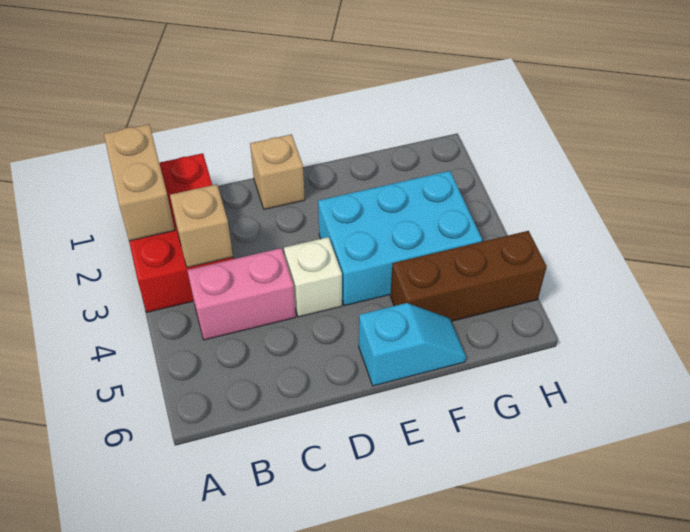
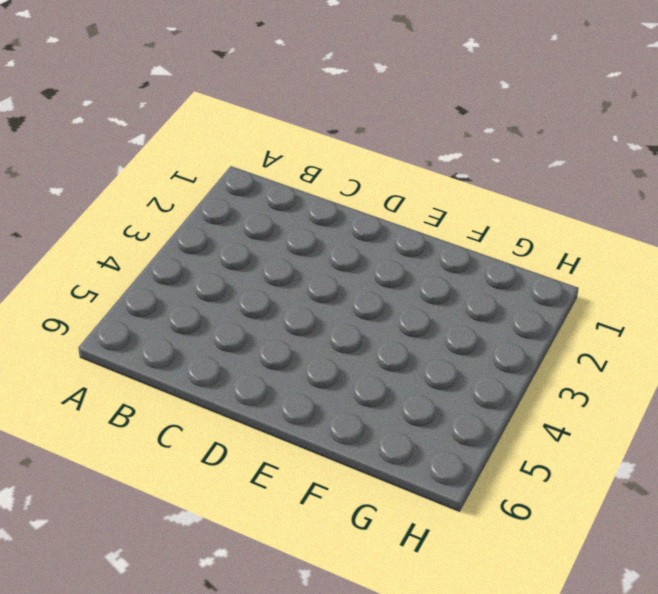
none -> red 2x3 brick [129,153,233,312]
none -> pink 1x2 brick [187,248,296,340]

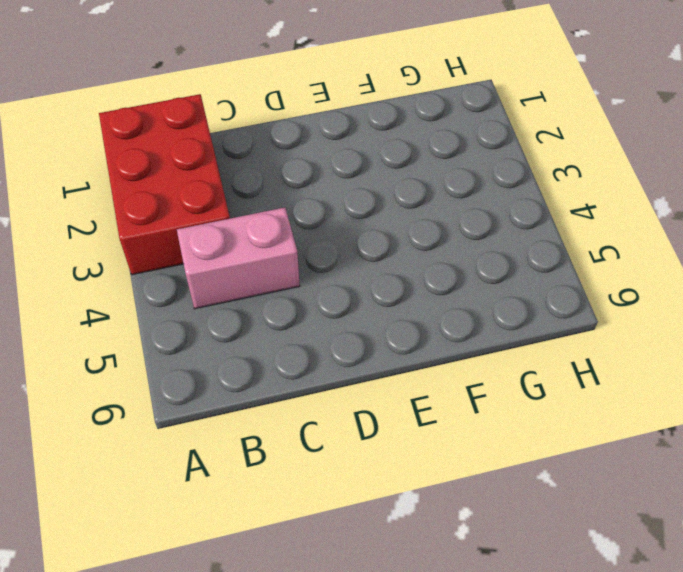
none -> tan 1x1 brick [250,134,305,209]
none -> white 1x1 brick [284,237,342,317]

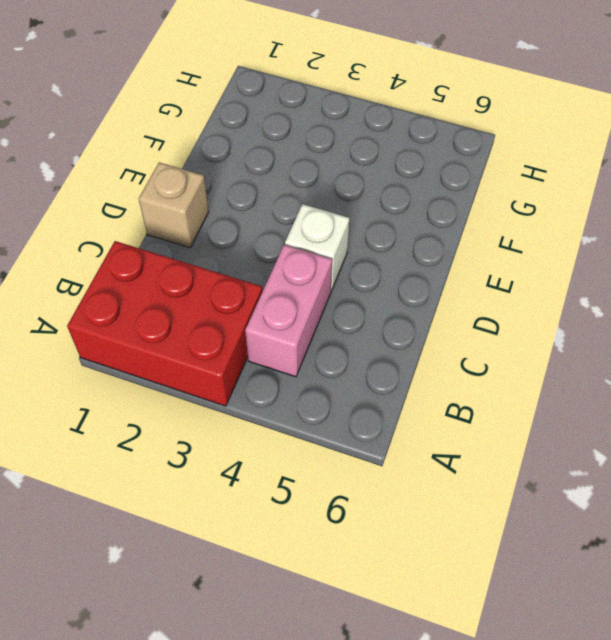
none -> cyan 2x3 brick [318,171,482,306]
none -> cyan 1x2 slope [359,303,466,386]

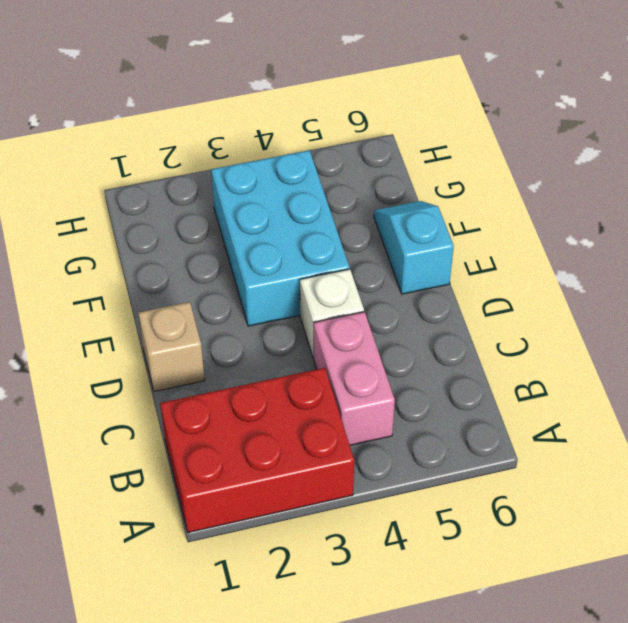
none -> brown 1x3 brick [390,231,547,321]
none -> tan 1x2 brick [104,124,175,241]

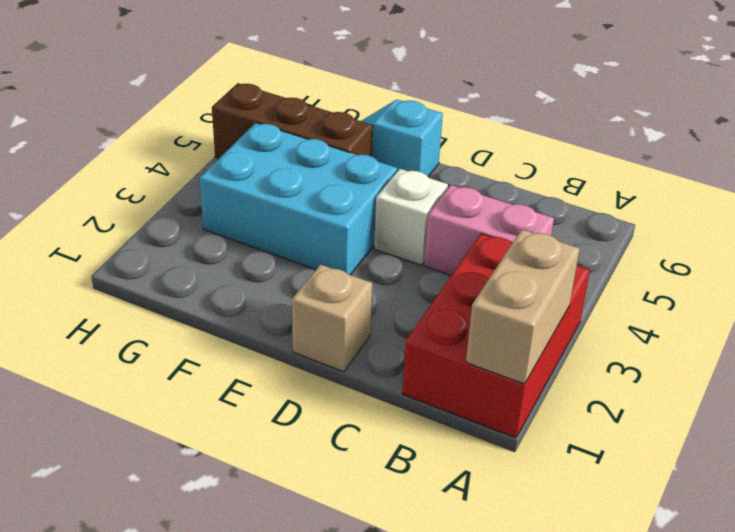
none -> tan 1x1 brick [170,184,233,268]

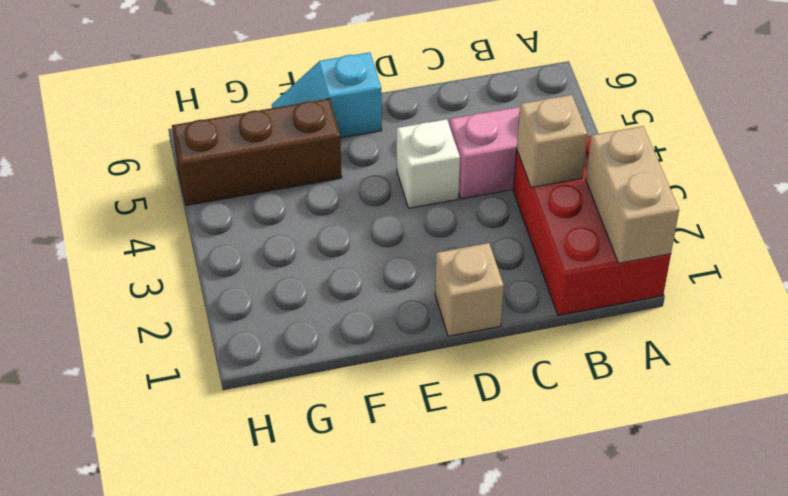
none -> cyan 2x3 brick [318,171,482,306]

